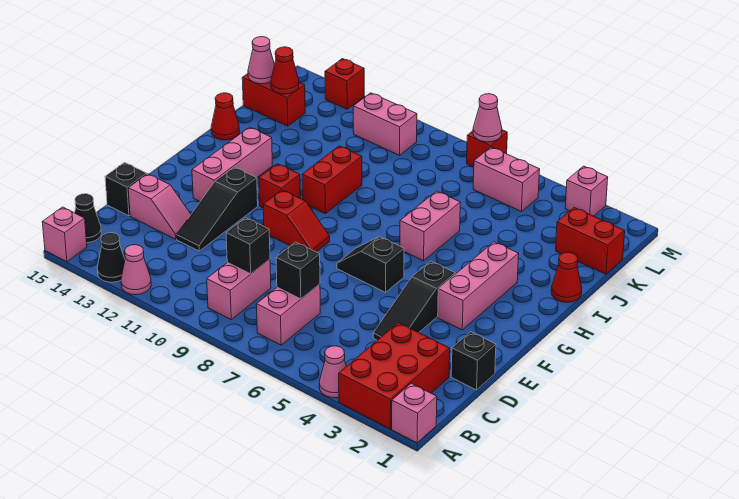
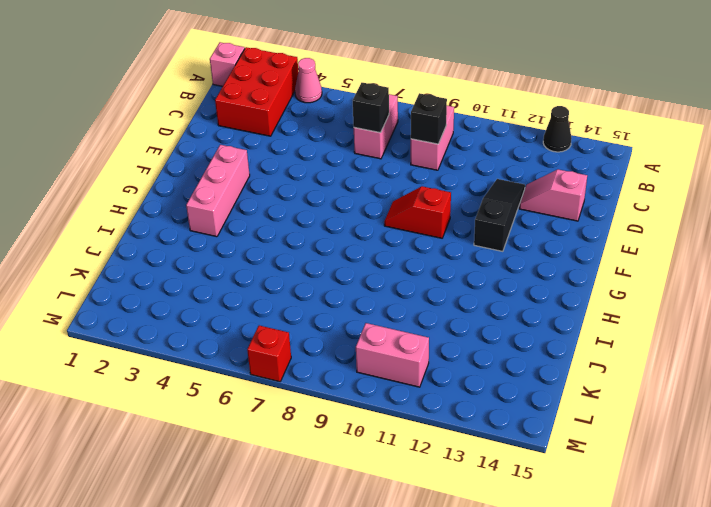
none -> pink 1x1 cone [121,245,151,295]
none -> pink 1x1 brick [42,207,87,262]
none -> black 1x1 cone [75,194,101,243]
none -> black 1x1 brick [451,332,496,390]

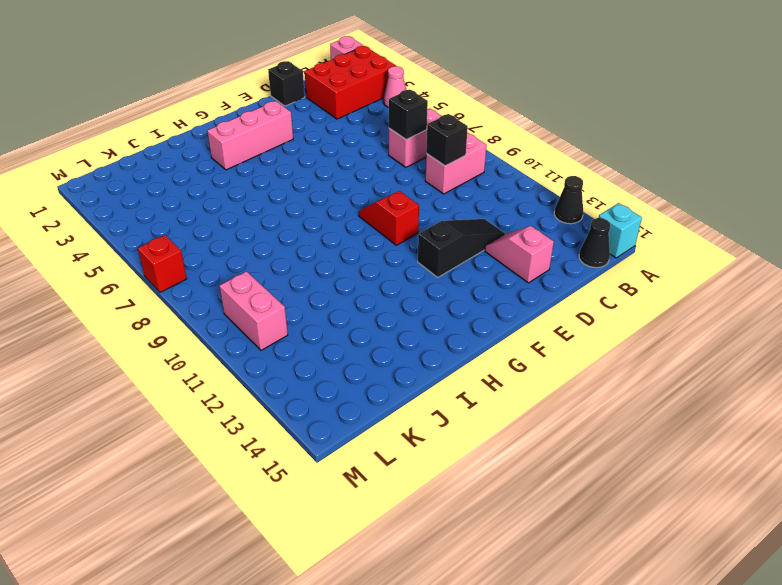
cyan 1x1 brick [599,203,642,258] -> pink 1x1 brick [42,207,87,262]
none -> pink 1x1 cone [121,245,151,295]
none -> black 1x3 slope [373,261,455,340]
none -> black 1x1 brick [105,162,147,216]
none -> black 1x2 slope [337,237,404,292]

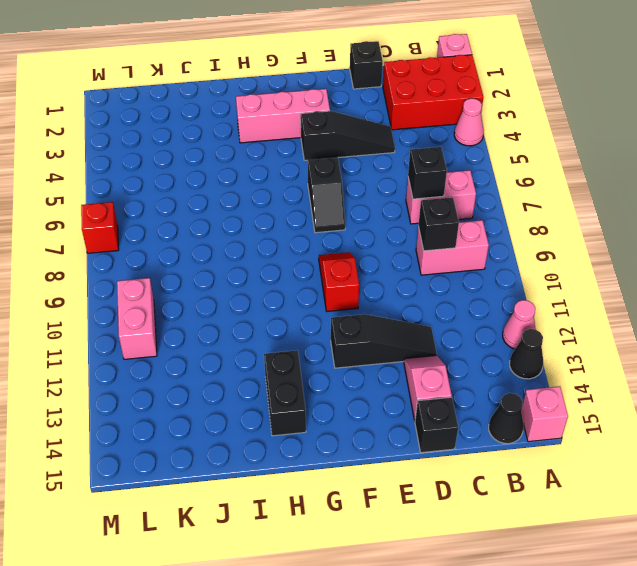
black 1x2 brick [264,350,306,436] -> pink 1x3 brick [192,127,273,201]
none -> red 1x1 brick [259,164,301,208]
none -> pink 1x2 brick [400,191,460,261]
none -> red 1x2 brick [302,146,362,214]
none -> red 1x1 cone [551,252,582,302]

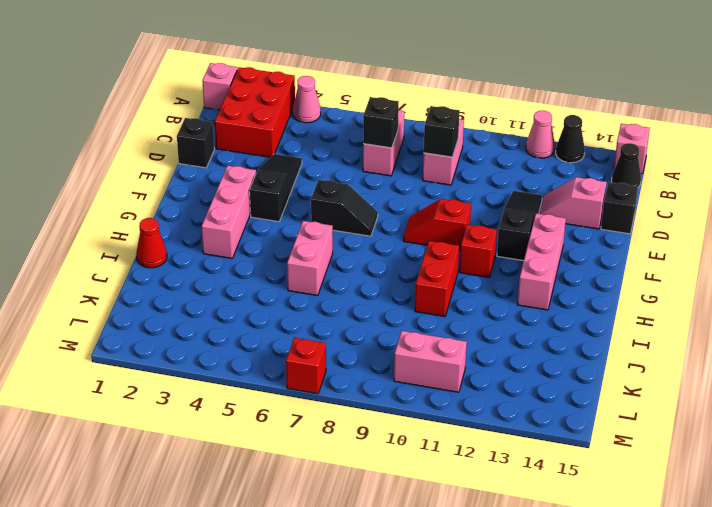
none -> red 1x1 cone [211,93,240,140]
none -> red 1x2 brick [556,208,625,274]
none -> red 1x2 brick [242,74,305,126]
none -> pink 1x2 brick [473,147,540,212]

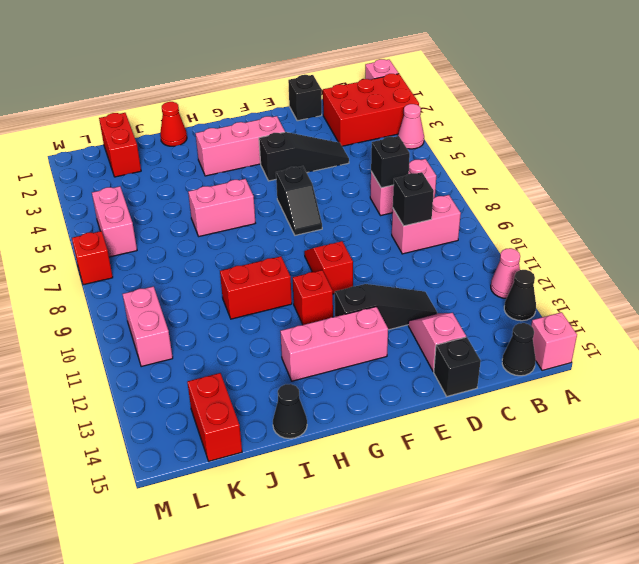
black 1x1 cone [273,384,307,439] -> red 1x1 cone [211,93,240,140]
none -> pink 1x1 brick [565,166,608,216]
none -> red 1x1 brick [325,59,364,109]
none -> red 1x1 cone [271,47,299,94]
none -> pink 1x1 cone [248,37,274,84]

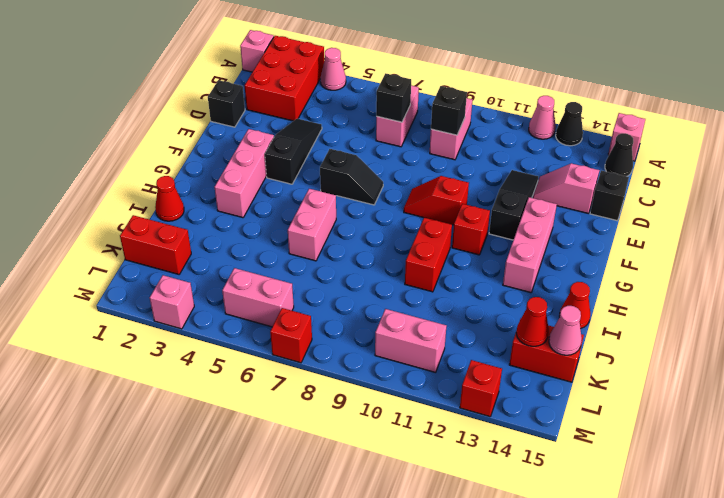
none -> pink 1x1 cone [473,94,502,142]

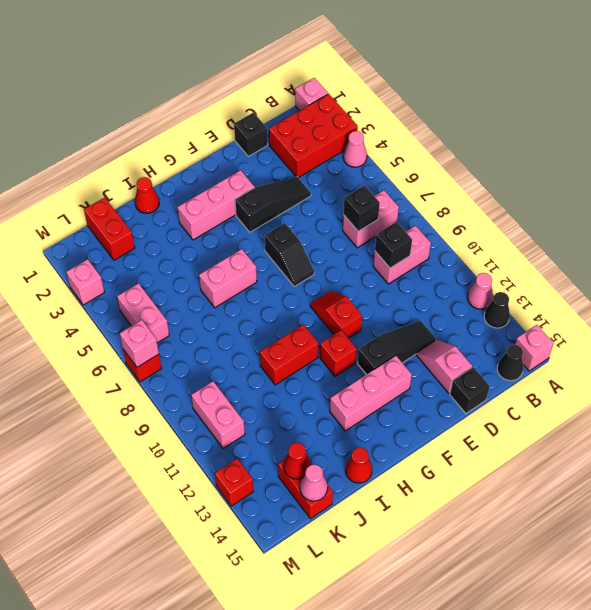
pink 1x1 brick [120,320,159,367] -> pink 1x1 cone [473,94,502,142]

